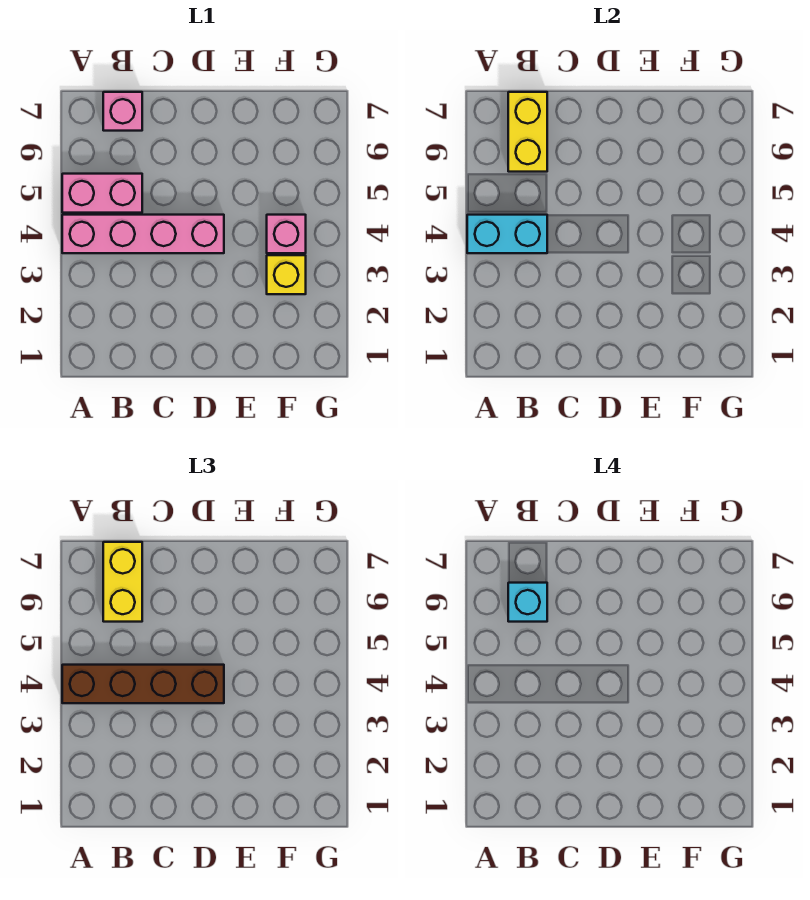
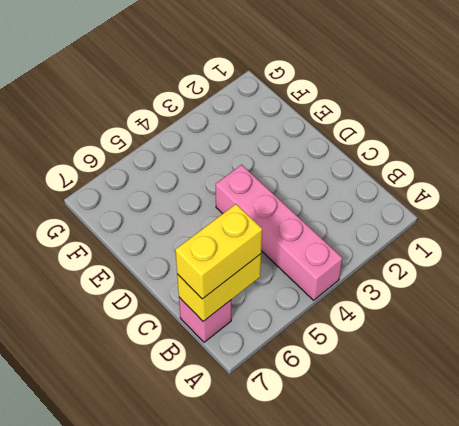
none -> pink 1x2 brick [62,174,142,213]
none -> yellow 1x1 brick [267,255,306,294]

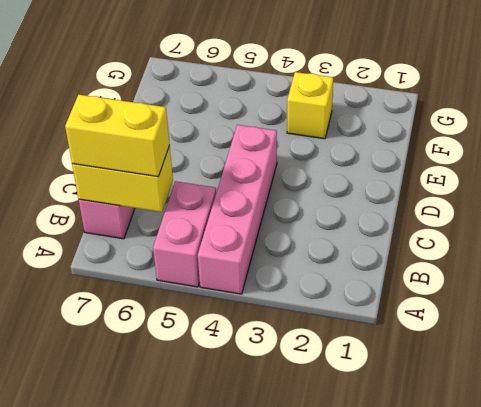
none -> pink 1x1 brick [267,215,306,253]
none -> cyan 1x2 brick [467,215,547,253]

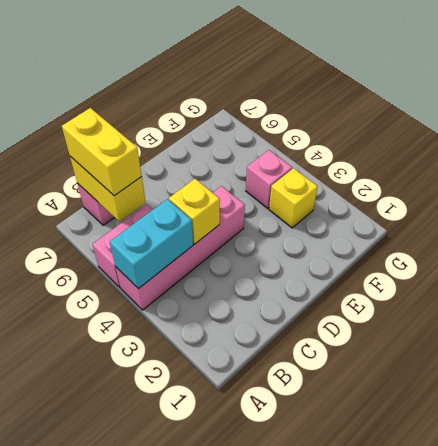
yellow 1x1 brick [169,179,220,244] -> none
none -> brown 1x4 brick [62,665,224,703]
none -> cyan 1x1 brick [508,583,547,622]

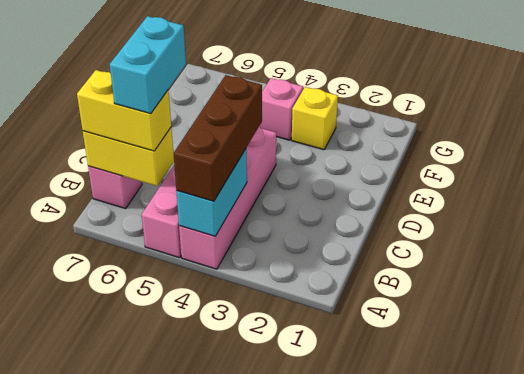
brown 1x3 brick [173,75,262,201] -> brown 1x4 brick [62,665,224,703]
cyan 1x2 brick [110,16,186,114] -> cyan 1x1 brick [508,583,547,622]

